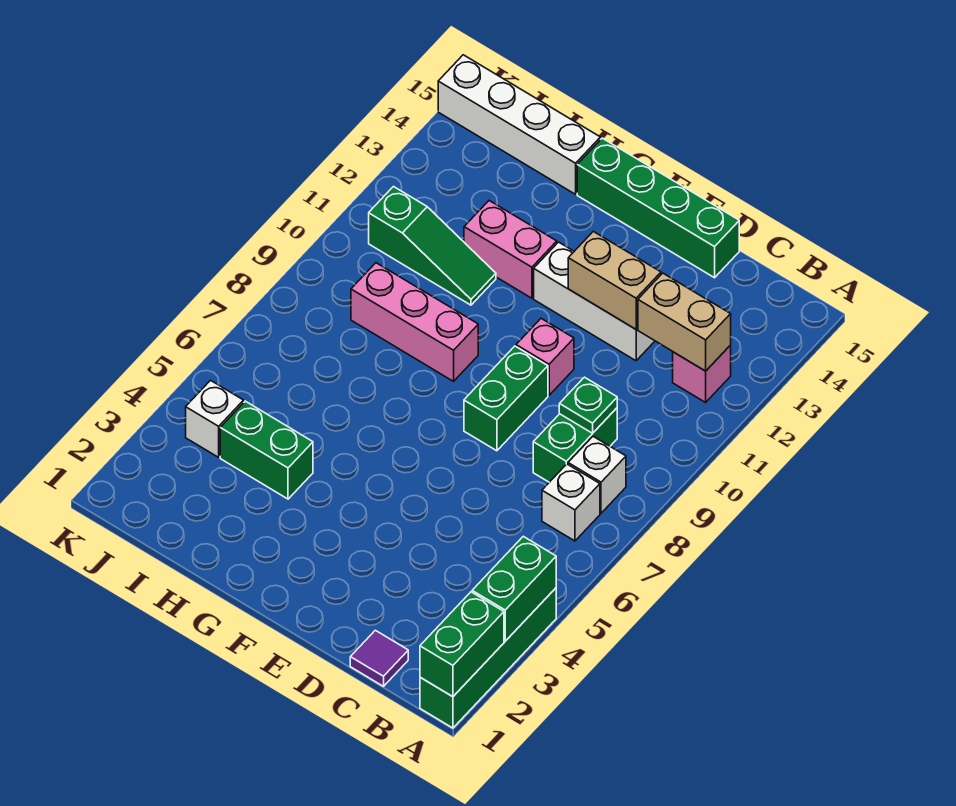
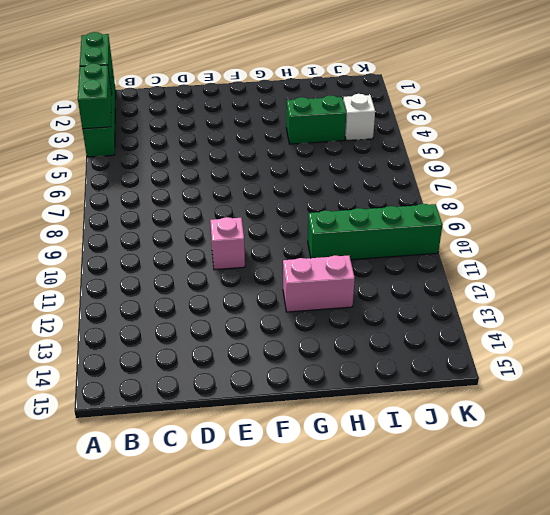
green 1x4 brick [308,204,442,260] -> green 1x4 brick moved to [577,138,739,278]
none -> white 1x1 brick [542,464,600,541]
none -> white 1x1 brick [568,436,626,513]
none -> pink 1x1 brick [673,345,731,402]

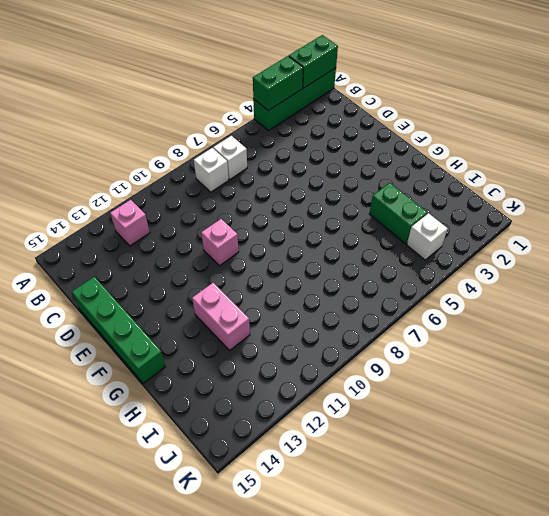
none -> purple 1x1 tile [350,630,408,686]
none -> green 1x2 brick [533,408,617,482]
none -> white 1x3 brick [534,242,655,361]

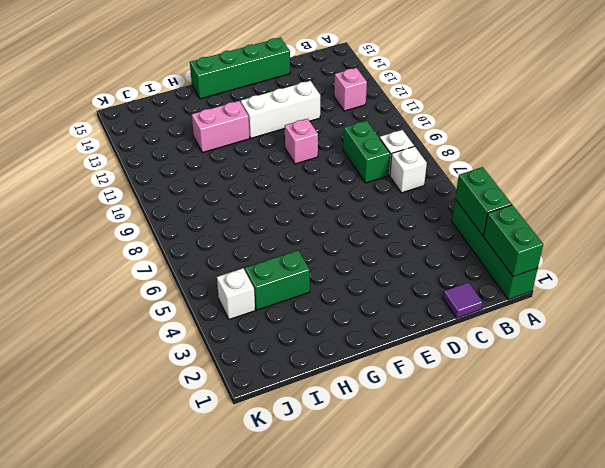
none -> green 1x2 brick [464,346,548,451]
none -> pink 1x3 brick [351,263,478,381]
none -> green 1x3 slope [369,187,496,305]

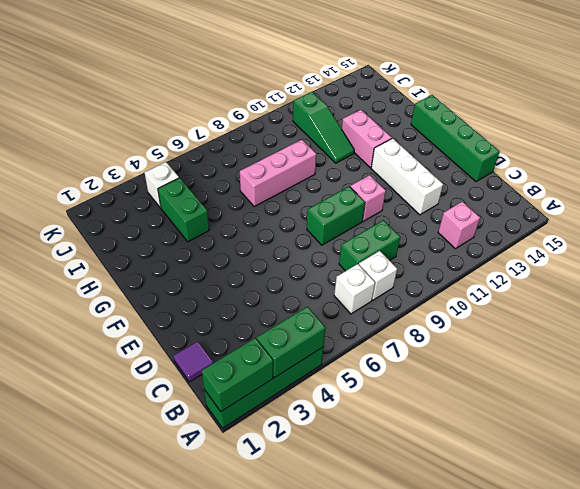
pink 1x3 brick [240,140,316,206] -> pink 1x3 brick turned to [351,263,478,381]
none -> white 1x4 brick [438,55,600,194]
none -> tan 1x2 brick [638,273,731,371]
none -> green 1x1 plate [559,377,617,433]

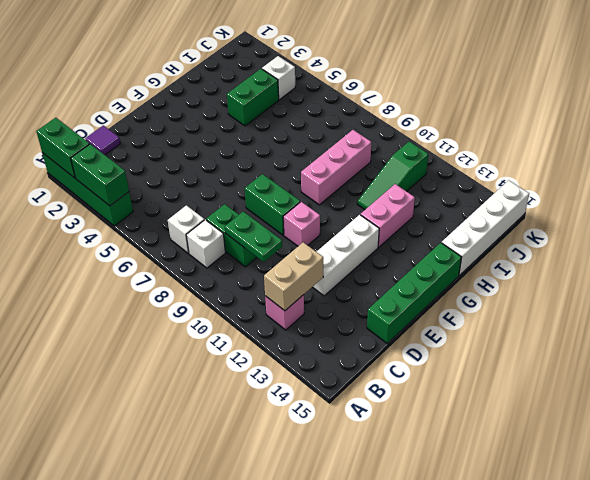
green 1x2 plate [225,212,282,262] -> green 1x1 plate [559,377,617,433]
none -> tan 1x2 brick [568,231,661,329]

